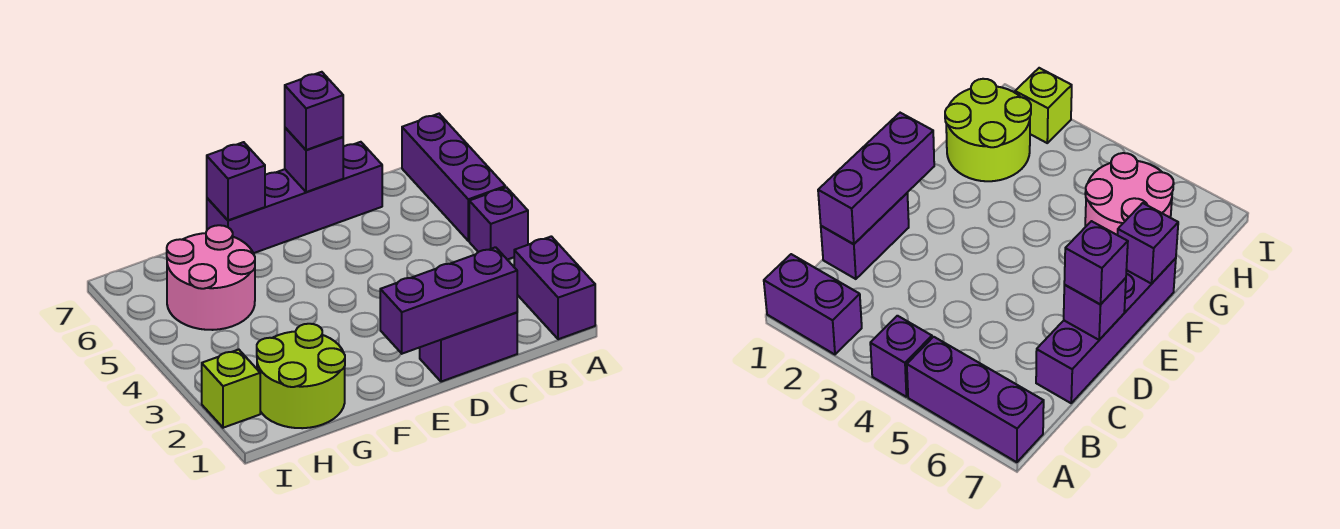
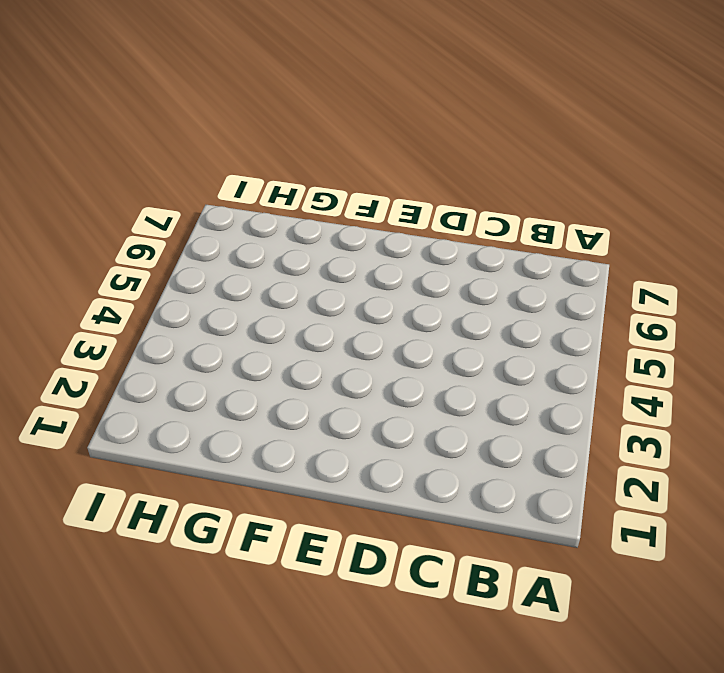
none -> purple 1x2 brick [514,236,595,339]
none -> purple 1x1 brick [469,187,528,260]
none -> purple 1x3 brick [402,114,505,241]

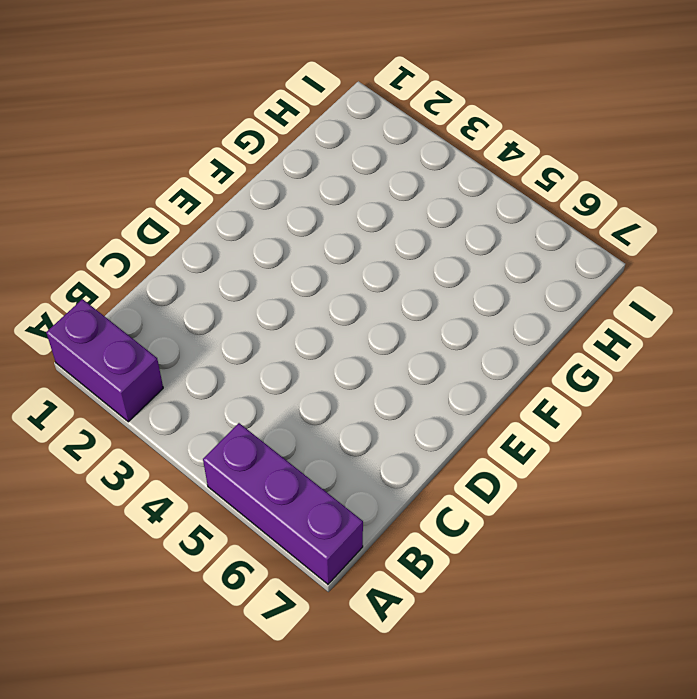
none -> purple 1x1 brick [469,187,528,260]
none -> purple 1x2 brick [420,313,517,382]
none -> purple 1x4 brick [207,142,382,253]

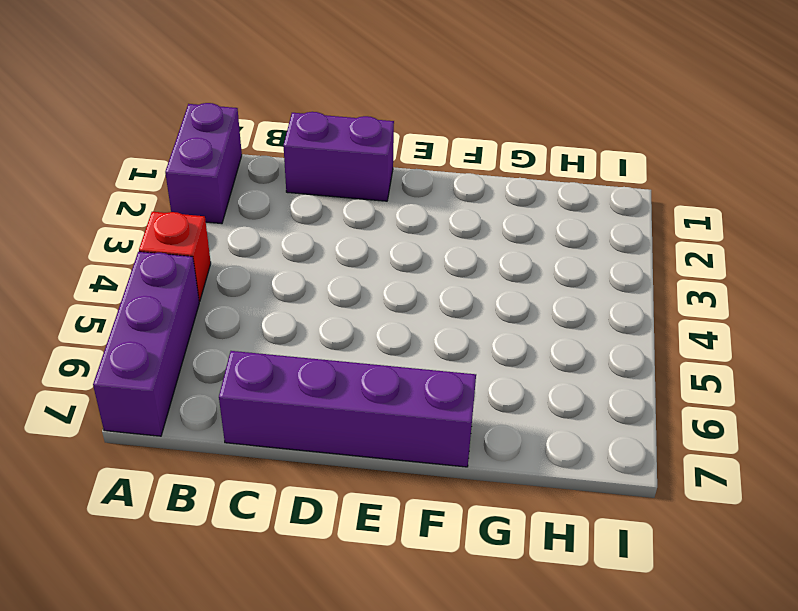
red 1x1 brick [139,212,211,302] -> purple 1x1 brick [469,187,528,260]
none -> lime 2x2 round brick [257,324,345,428]
none -> pink 2x2 round brick [167,225,255,330]
none -> lime 1x1 brick [202,350,260,428]

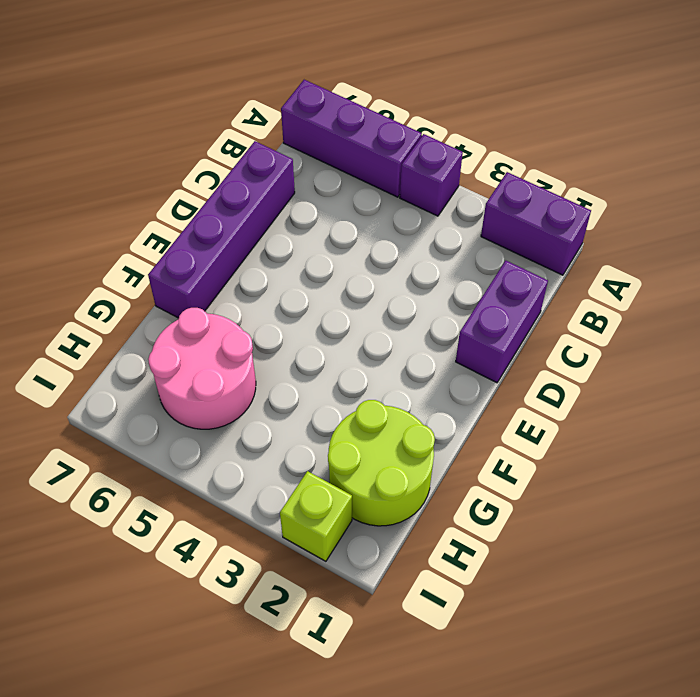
none -> purple 1x3 brick [380,247,517,354]
none -> purple 1x1 brick [285,128,343,192]
none -> purple 1x1 brick [207,142,265,220]

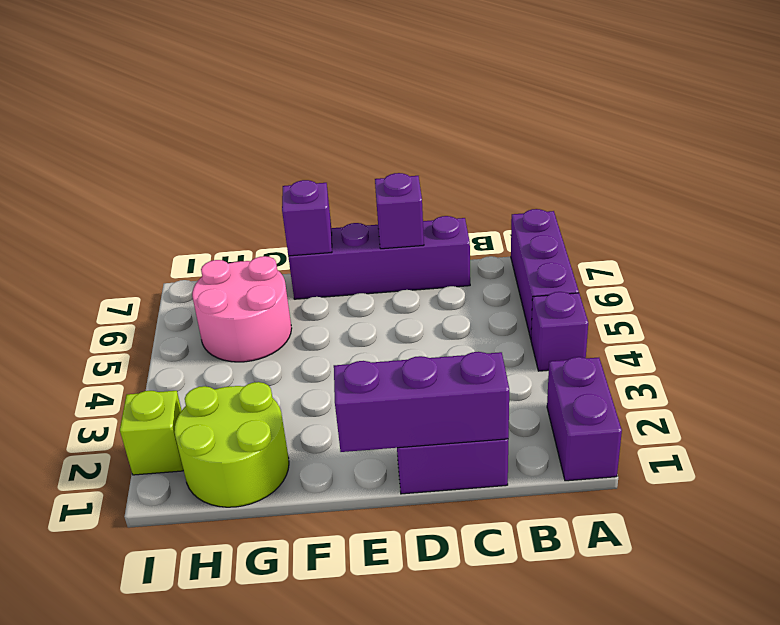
none -> purple 1x1 brick [285,72,343,150]

